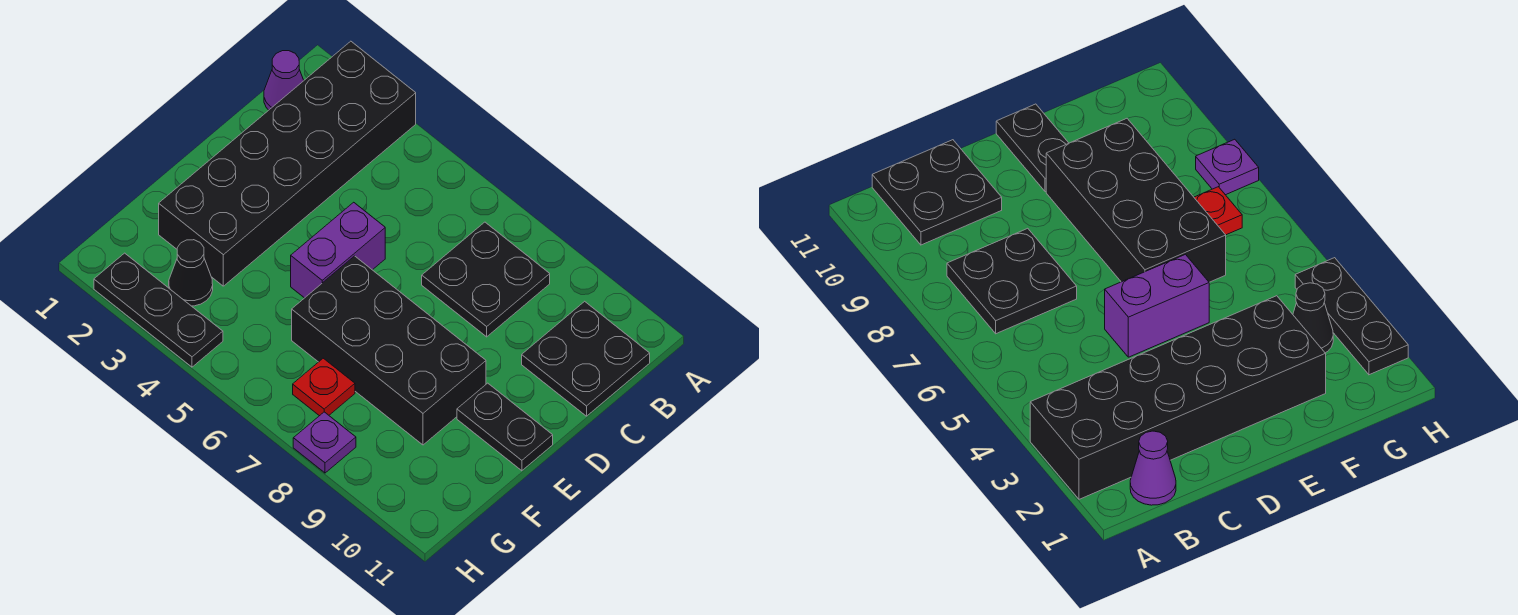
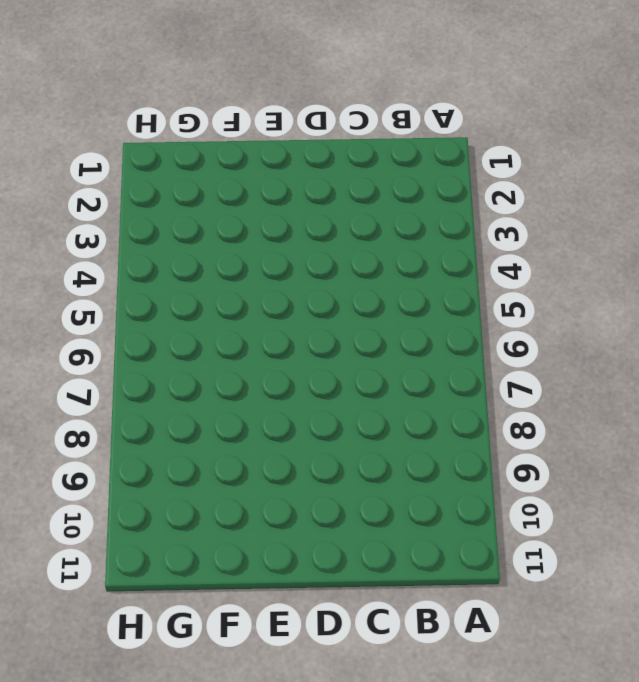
none -> black 2x6 brick [159,41,416,286]
none -> purple 1x1 cone [264,51,304,110]

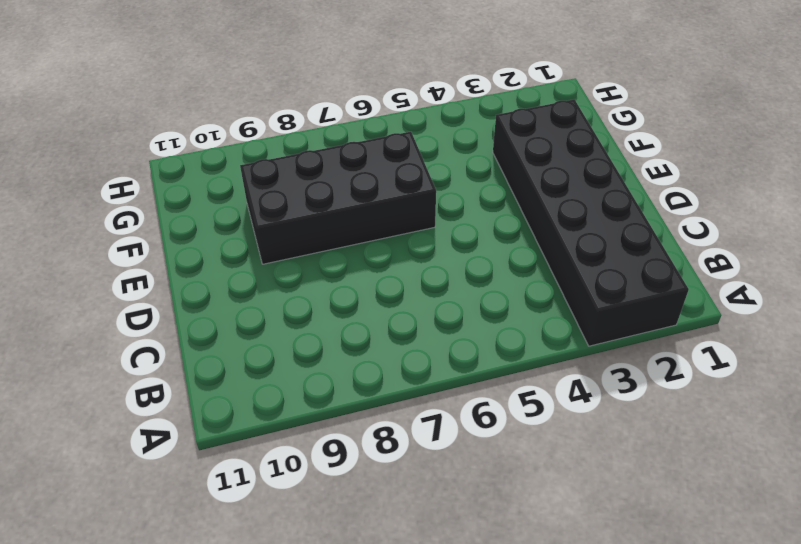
none -> purple 1x1 cone [264,51,304,110]
none -> black 2x2 plate [422,222,550,337]

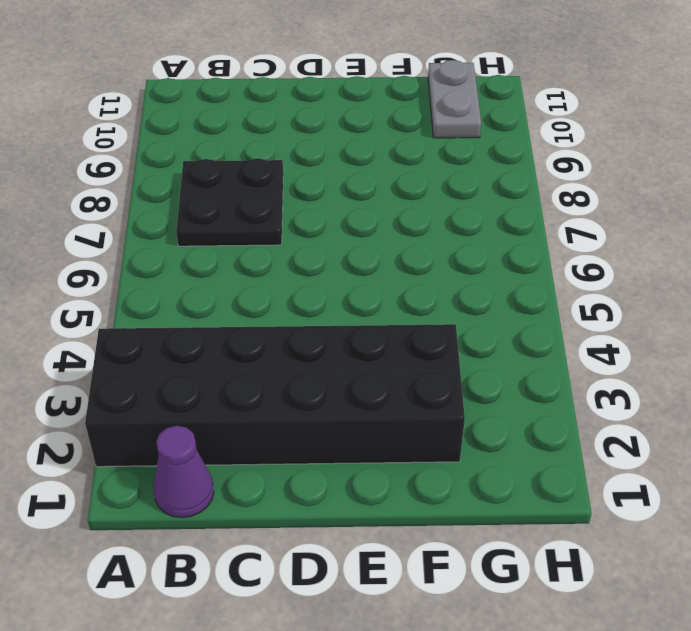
grey 1x2 plate [428,60,481,138] -> none
none -> black 2x2 plate [522,301,650,416]
none -> purple 1x2 brick [291,202,385,298]

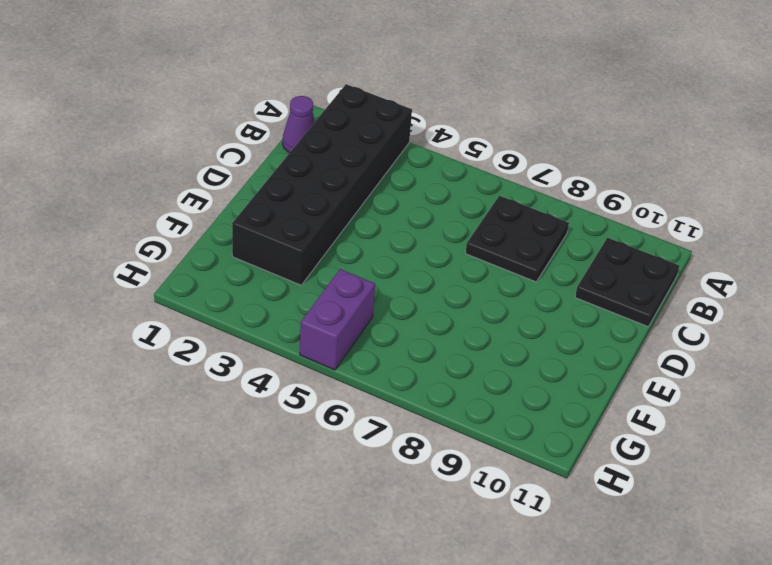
purple 1x2 brick [300,269,375,370] -> purple 1x2 brick moved to [291,202,385,298]
none -> black 2x4 brick [292,256,486,445]
none -> black 1x2 plate [457,383,553,471]

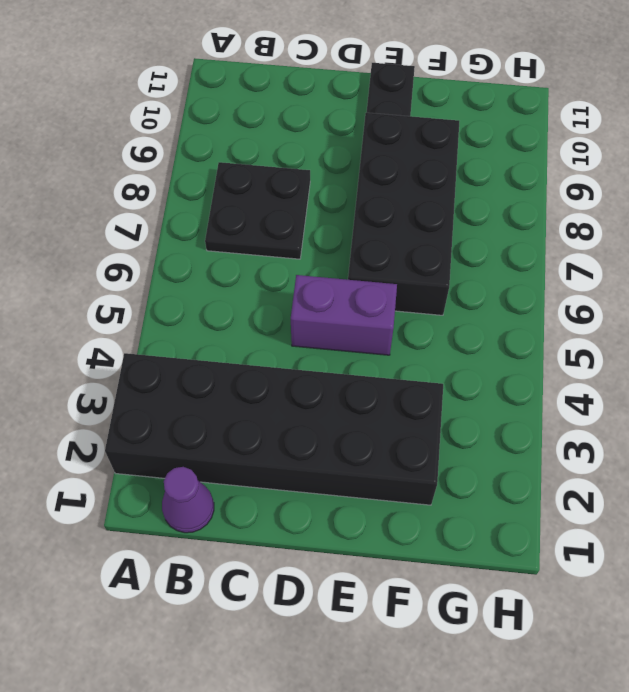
none -> black 2x2 plate [522,301,650,416]
none -> black 1x1 cone [169,240,213,306]

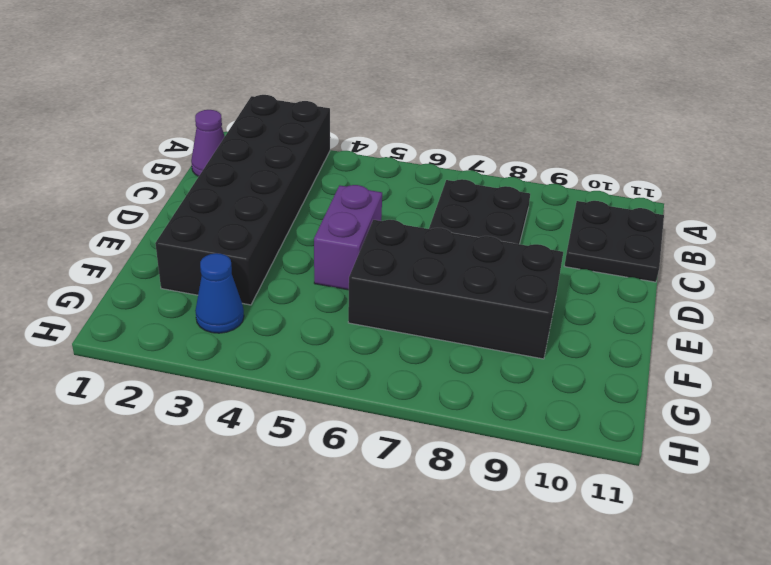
blue 1x1 cone [195,253,244,333] -> black 1x1 cone [169,240,213,306]
none -> black 1x2 plate [457,383,553,471]
none -> red 1x1 plate [293,358,355,416]

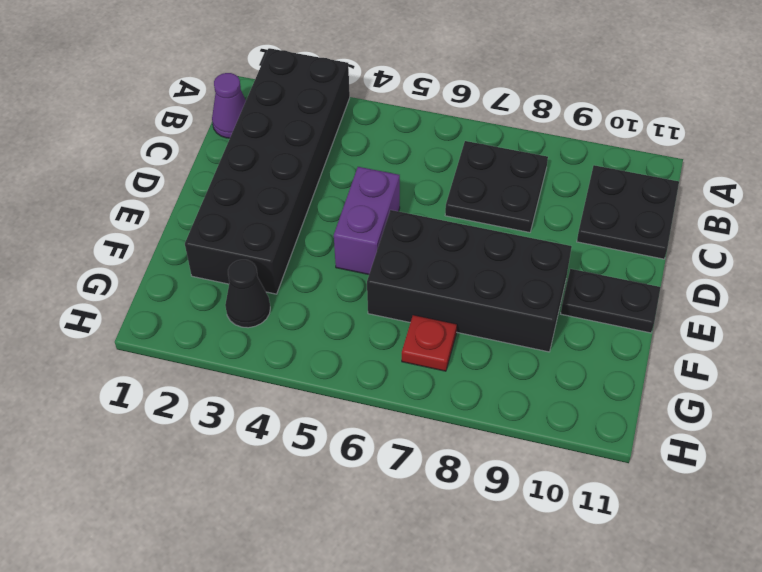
none -> black 1x3 plate [94,253,223,367]
none -> purple 1x1 plate [293,412,356,473]

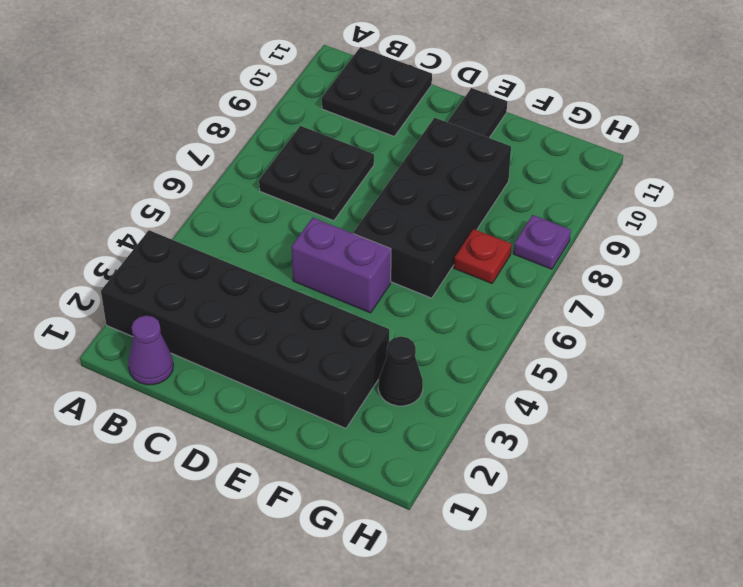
none -> black 1x3 plate [94,253,223,367]

